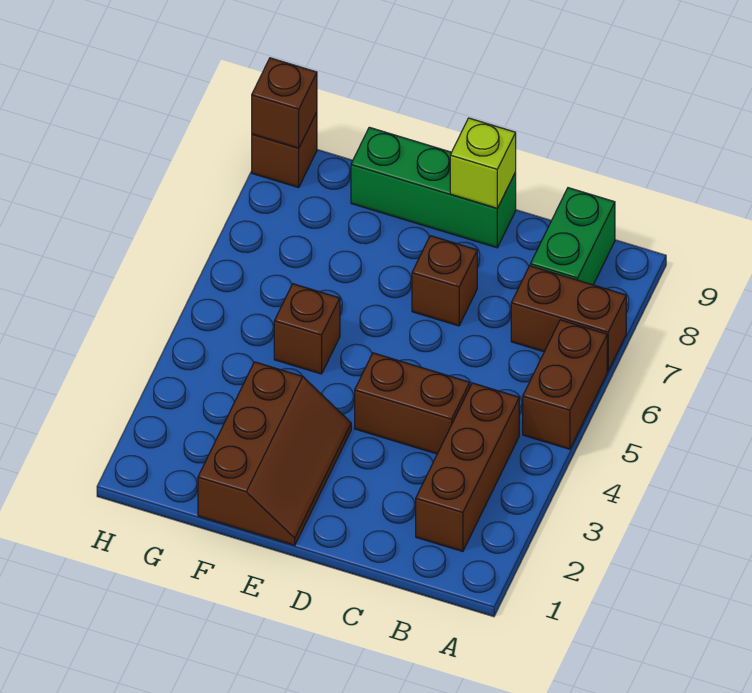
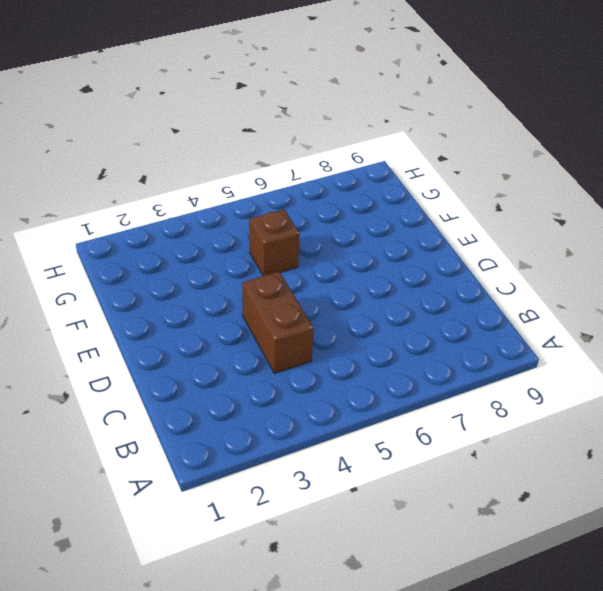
none -> brown 1x2 brick [523,320,607,449]
none -> brown 1x2 brick [511,266,626,371]
none -> brown 1x3 brick [416,383,519,552]

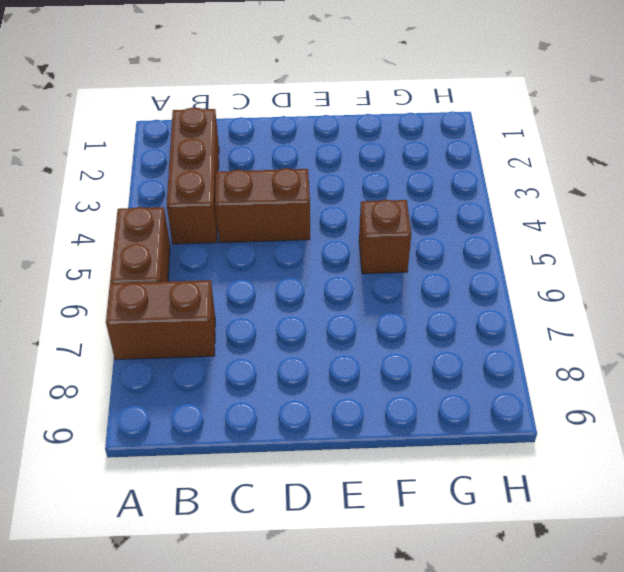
none -> green 1x2 brick [530,188,615,285]
none -> brown 1x1 brick [412,236,477,326]
none -> green 1x3 brick [351,127,516,248]

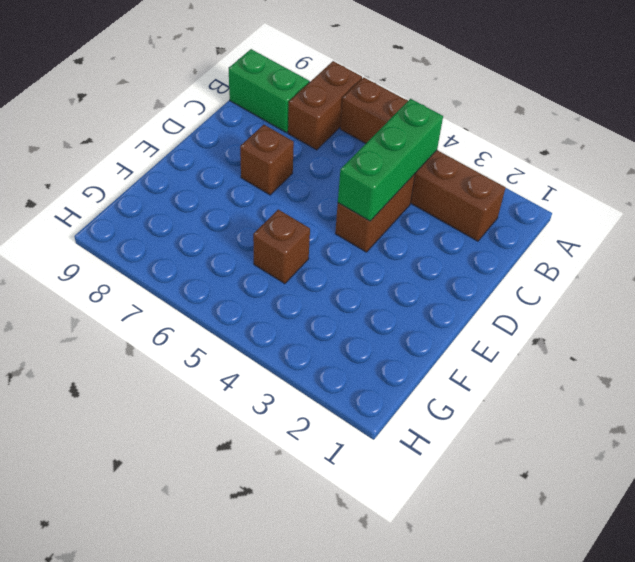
green 1x3 brick [338,99,443,221] -> green 1x3 brick moved to [351,127,516,248]
none -> brown 2x3 slope [198,362,351,545]
none -> brown 1x1 brick [252,112,317,187]
none -> lime 1x1 brick [450,118,516,208]

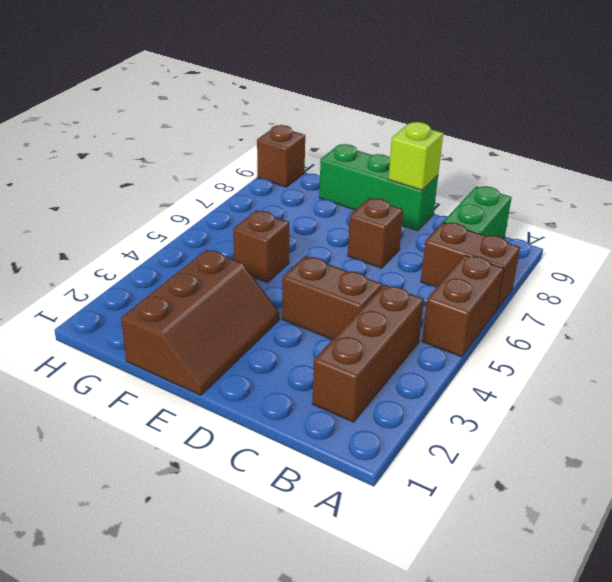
none -> brown 1x1 brick [252,58,317,148]

